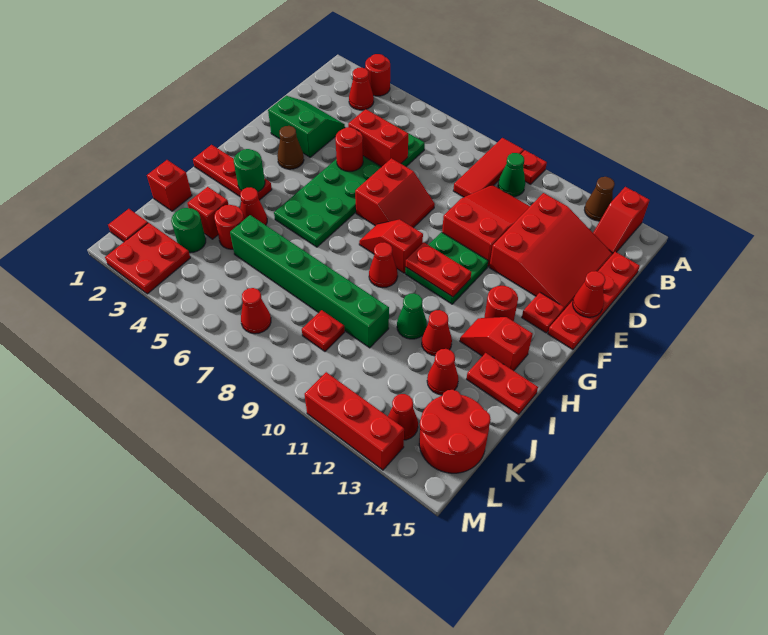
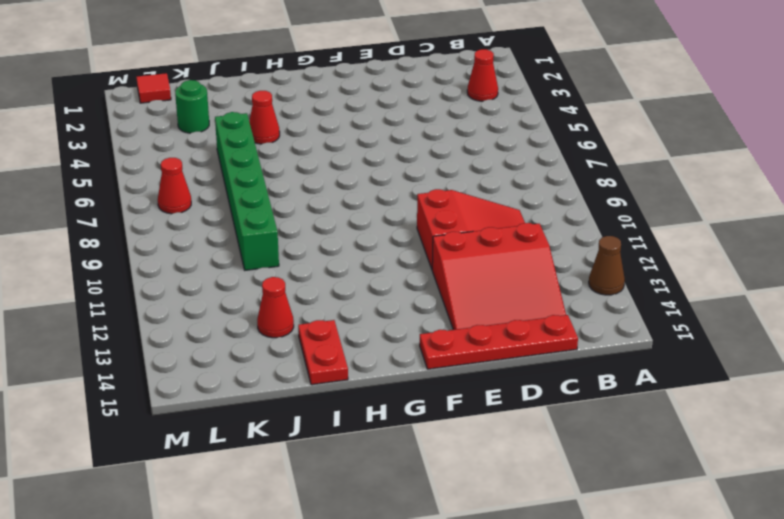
none -> red 1x1 round brick [365,54,390,96]
none -> red 1x3 tile [453,138,524,197]
none -> red 1x1 plate [521,150,547,184]
none -> red 1x2 slope [593,187,649,253]

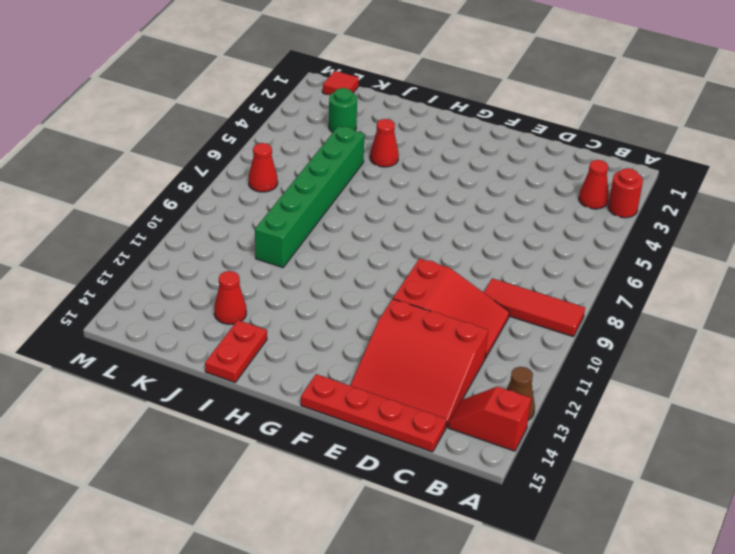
none -> red 1x1 plate [521,150,547,184]
none -> green 1x1 cone [498,153,525,197]
none -> green 2x6 plate [274,133,425,247]
none -> green 2x2 slope [268,96,345,157]

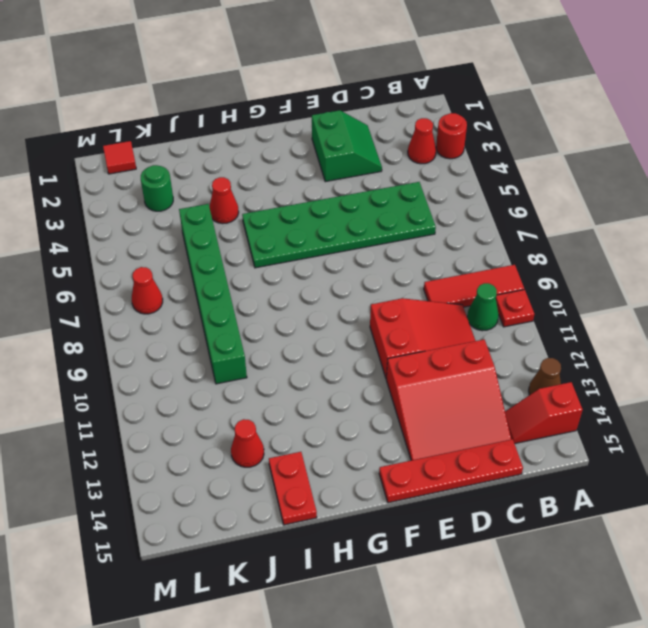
none -> red 2x2 slope [355,158,435,228]
none -> brown 1x1 cone [277,126,304,169]
none -> green 2x2 plate [405,232,488,304]
none -> red 1x1 plate [522,293,565,333]

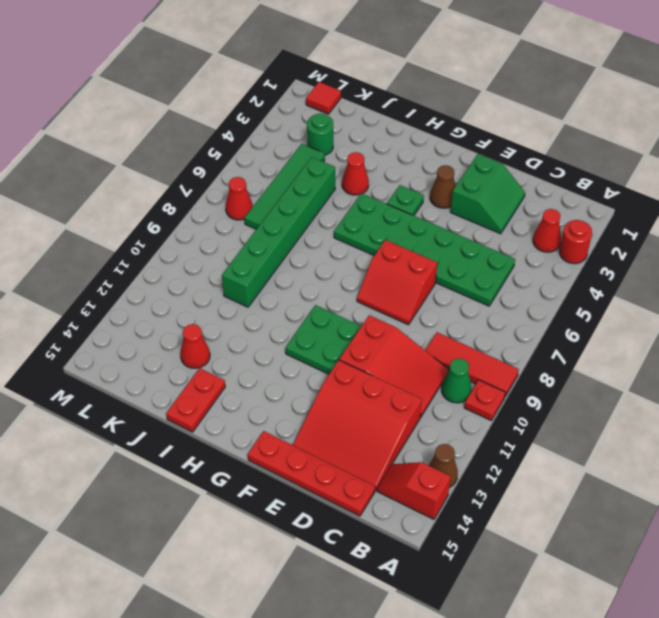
green 1x1 plate [387,185,424,216] -> none
green 1x4 tile [245,144,325,229] -> none
none -> red 1x1 plate [522,293,565,333]
none -> red 1x2 slope [359,219,423,273]
none -> red 1x1 round brick [484,286,518,321]
none -> red 1x3 plate [193,145,272,200]

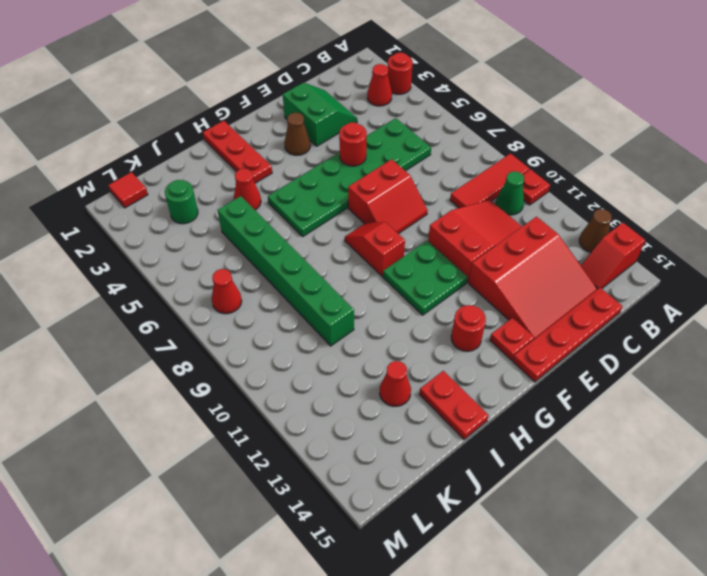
none -> red 1x1 cone [369,242,398,288]
none -> red 1x2 slope [460,317,533,371]
none -> green 1x1 cone [397,293,427,339]
none -> red 1x1 cone [422,310,452,356]

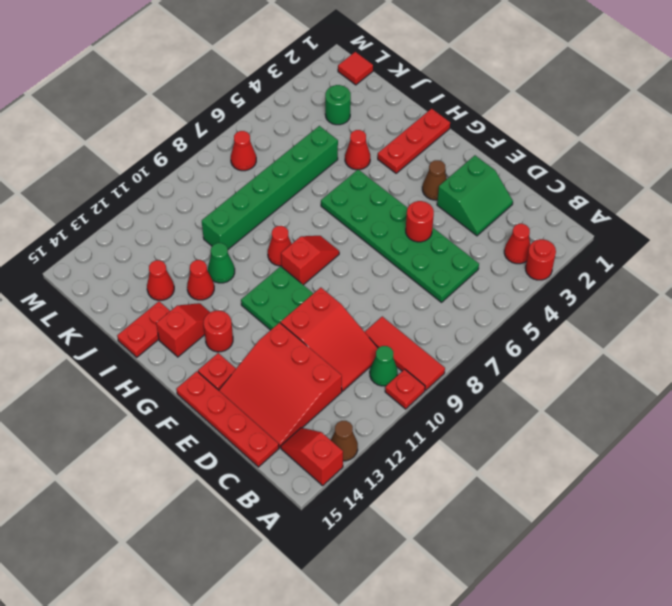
none -> red 2x2 slope [355,158,435,228]
none -> red 1x1 brick [147,160,192,211]
none -> red 1x1 brick [187,187,228,239]
none -> red 1x1 round brick [214,205,244,249]

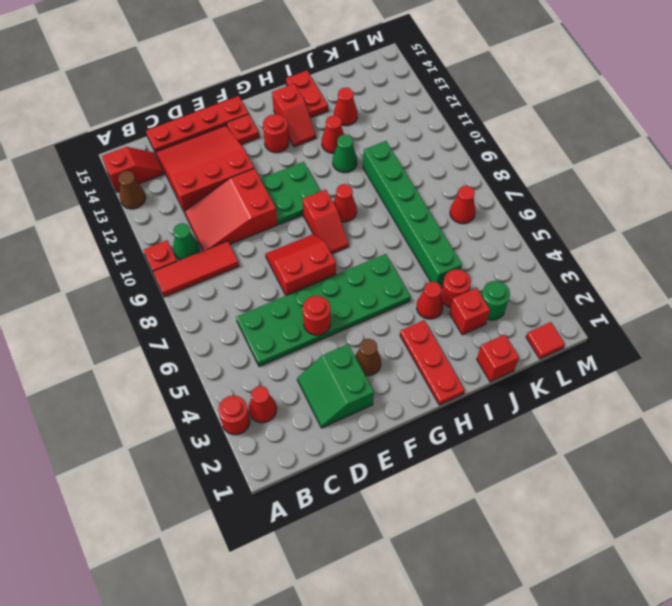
none -> red 1x1 plate [302,310,345,351]
none -> red 2x2 round brick [419,390,491,473]
none -> red 2x2 plate [105,223,190,294]
none -> red 1x1 cone [388,394,418,440]

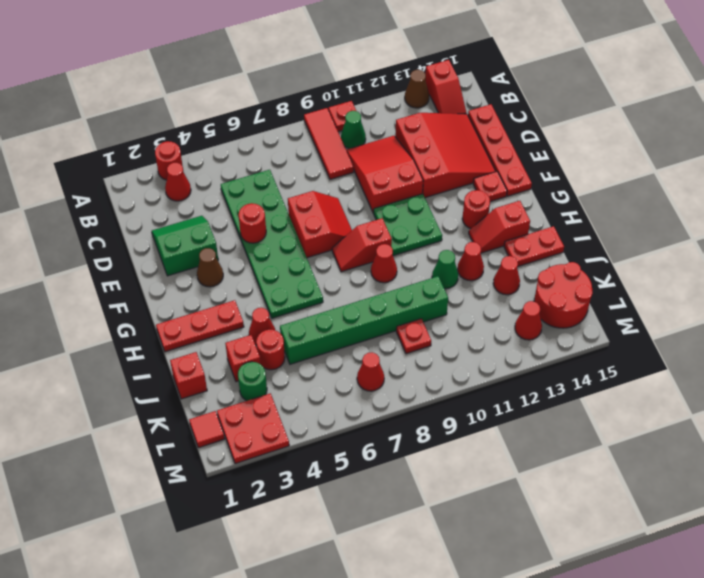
none -> red 1x3 brick [305,372,404,470]
none -> red 1x2 brick [348,109,408,167]
none -> red 1x1 cone [573,271,605,317]
none -> red 1x2 plate [406,242,471,297]

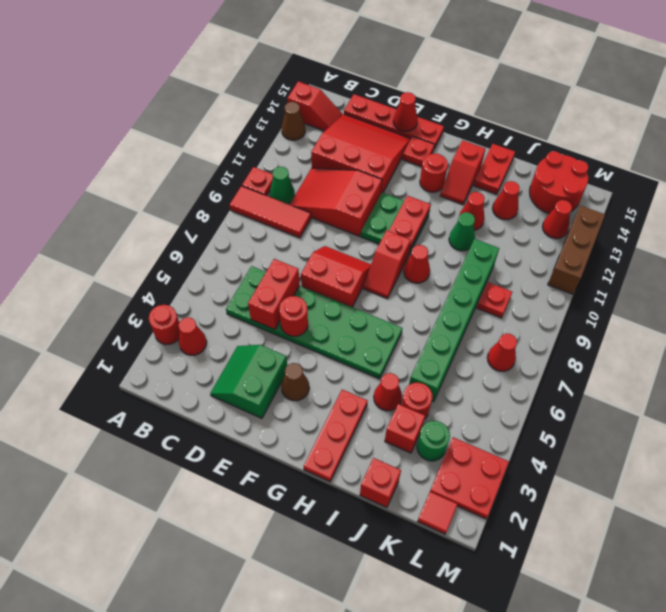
brown 1x3 brick [548,205,605,294] -> red 1x3 brick [305,372,404,470]
none -> green 1x1 round brick [234,149,265,192]

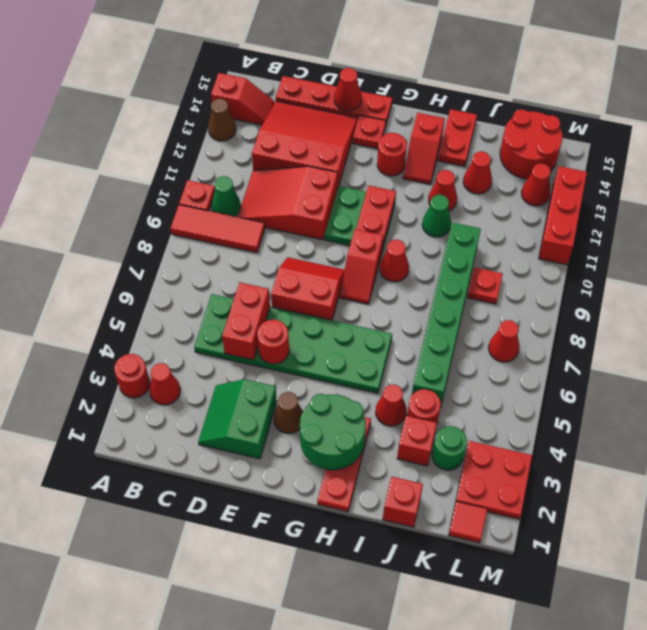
green 2x2 round brick [300,394,366,470] -> green 1x1 round brick [234,149,265,192]

